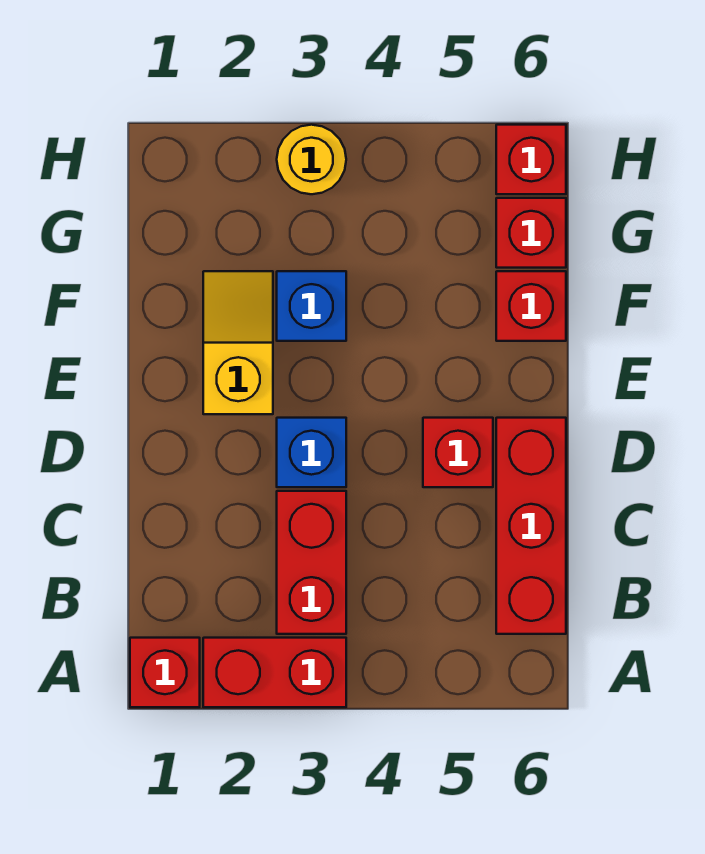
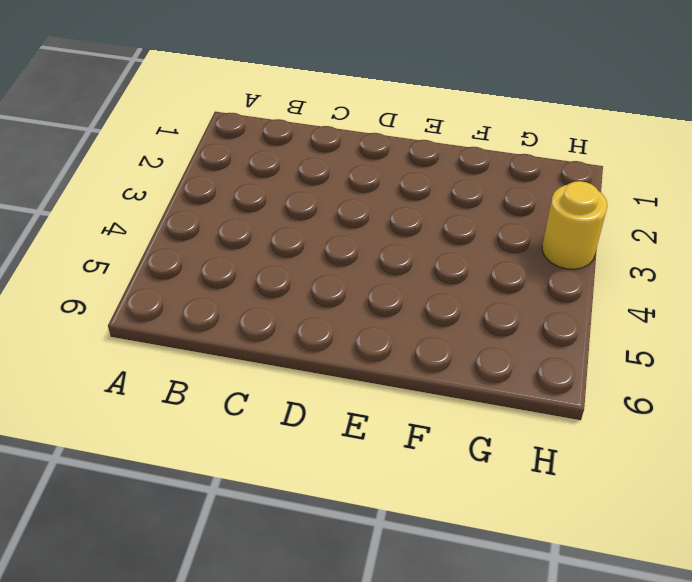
none -> red 1x1 brick [130,638,200,707]
none -> red 1x2 brick [203,638,346,707]
none -> red 1x2 brick [277,491,346,634]

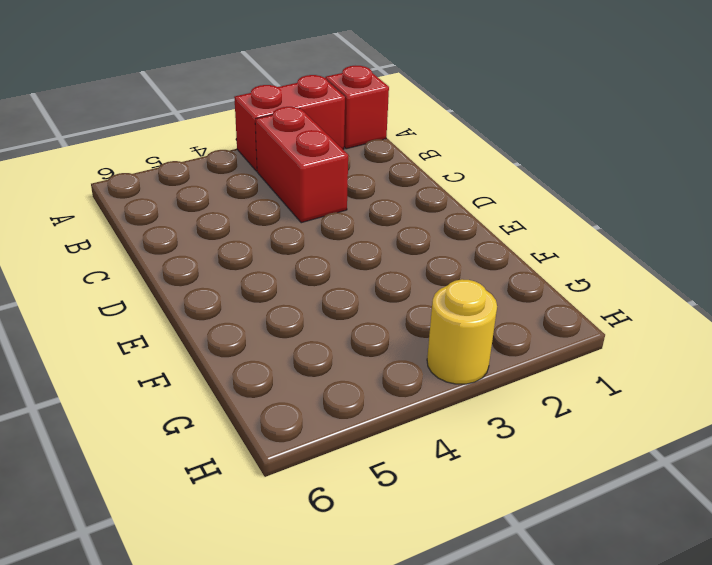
none -> red 1x3 brick [496,418,566,634]
none -> blue 1x1 brick [277,418,346,487]
none -> red 1x1 brick [423,418,493,487]

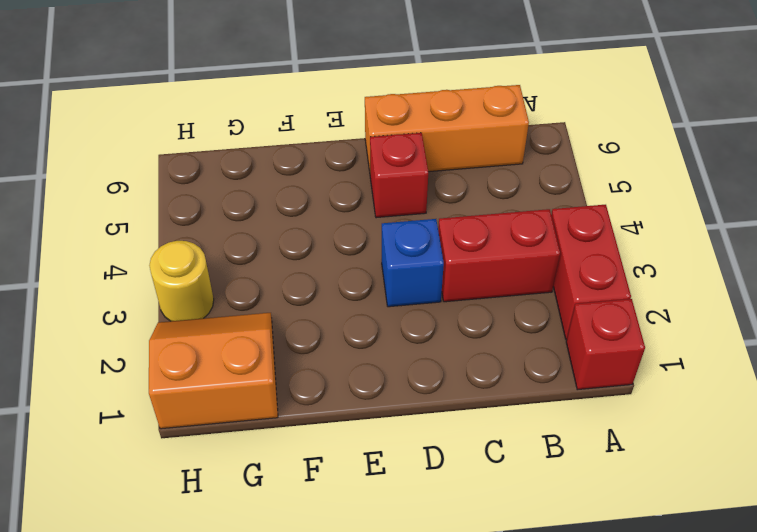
orange 1x3 brick [365,85,529,172] -> red 1x3 brick [496,418,566,634]
orange 2x2 slope [149,313,278,429] -> none
none -> yellow 1x2 slope [203,271,273,414]
none -> blue 1x1 brick [277,271,346,341]
none -> red 1x1 brick [496,271,566,341]

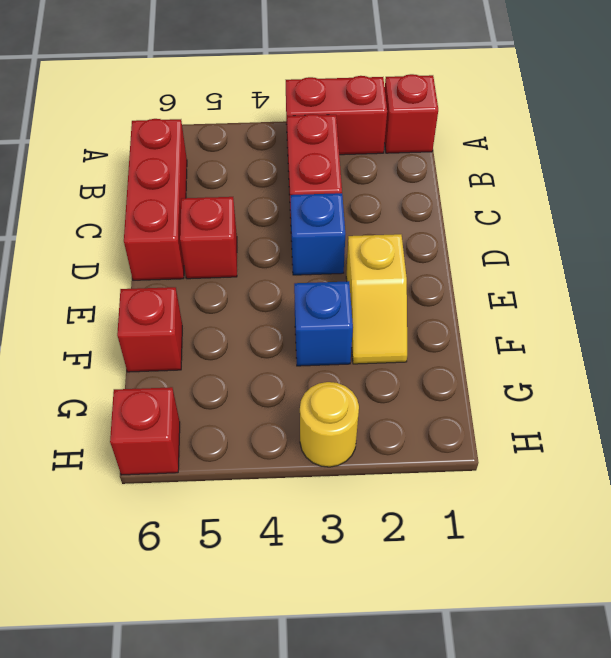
none -> red 1x1 brick [496,198,566,268]

